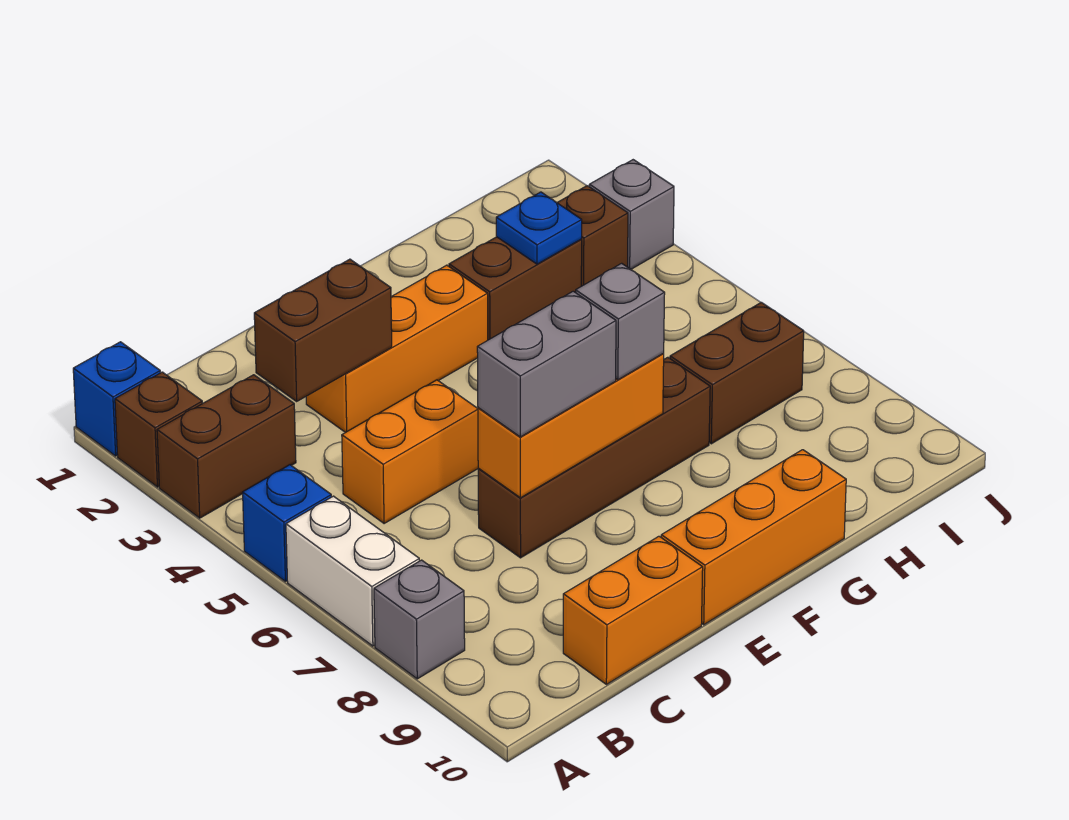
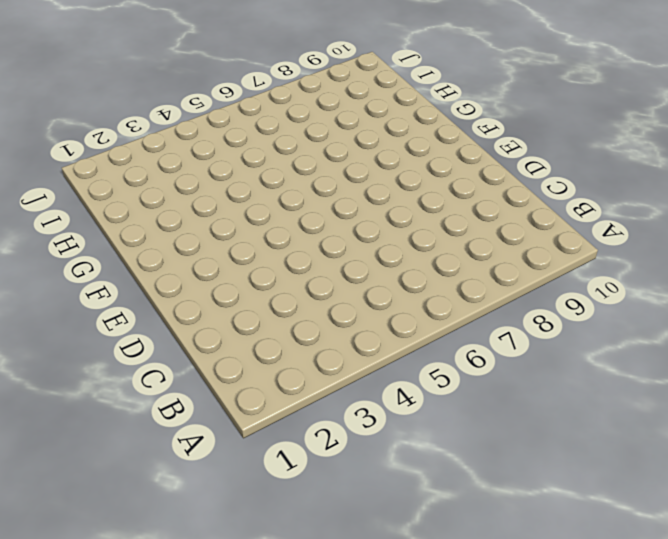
none -> blue 1x1 brick [73,342,160,456]
none -> brown 1x1 brick [115,372,202,487]
none -> brown 1x2 brick [157,375,296,518]

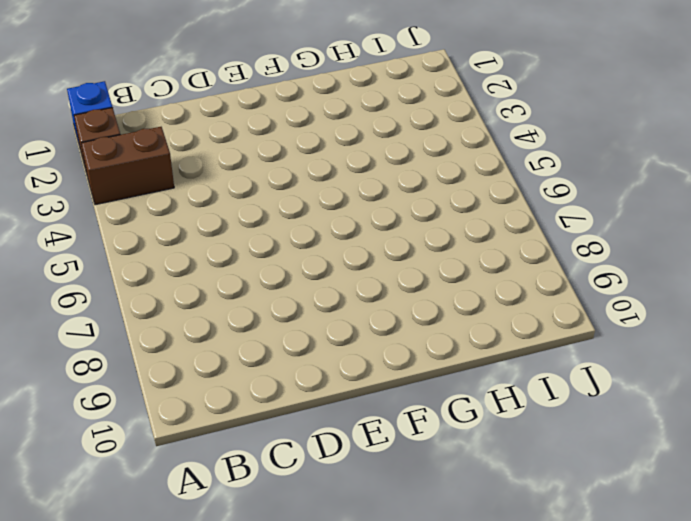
none -> blue 1x1 brick [243,465,331,581]
none -> white 1x2 brick [286,496,419,646]
none -> grey 1x1 brick [374,560,465,679]

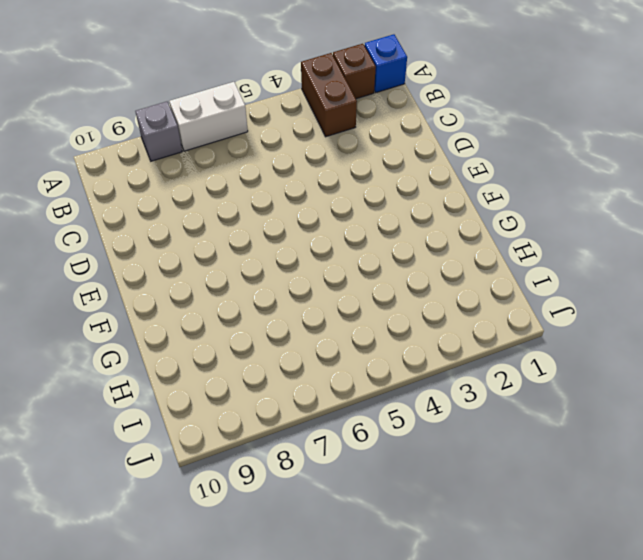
none -> blue 1x1 brick [243,465,331,581]
none -> orange 1x2 brick [342,380,478,524]
none -> orange 1x2 brick [563,536,703,684]

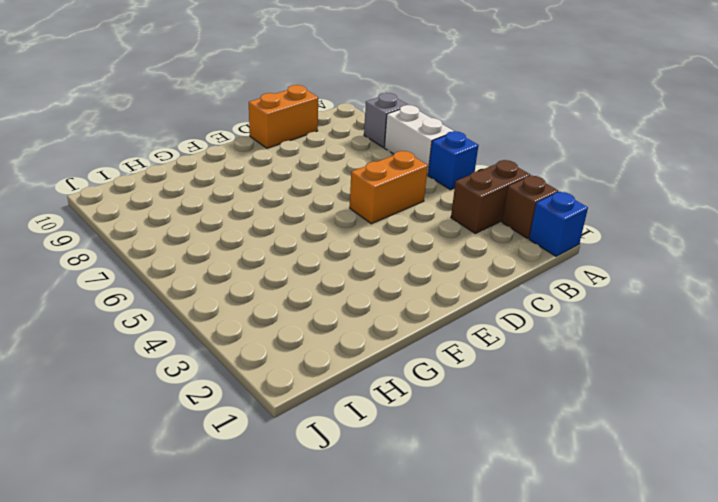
none -> orange 1x3 brick [306,265,488,433]
none -> brown 1x4 brick [478,357,710,558]
none -> orange 1x3 brick [661,450,846,625]

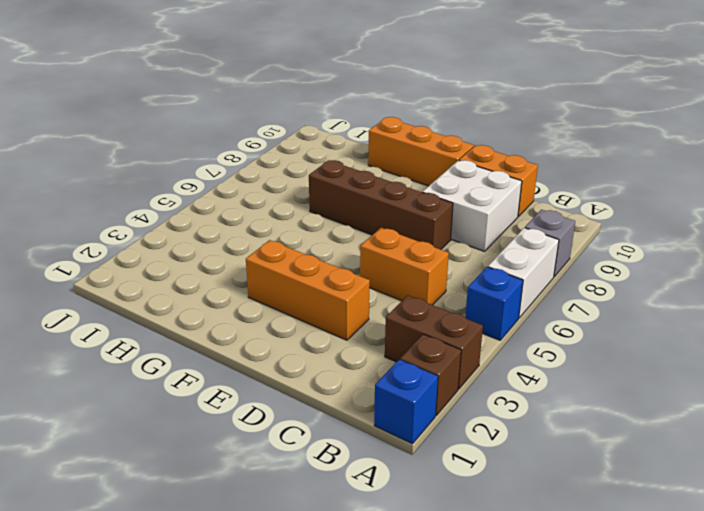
white 2x2 brick [422,160,522,251] -> none
none -> brown 1x2 brick [449,237,582,340]
none -> brown 1x2 brick [670,302,804,444]
none -> brown 1x1 brick [557,186,628,286]

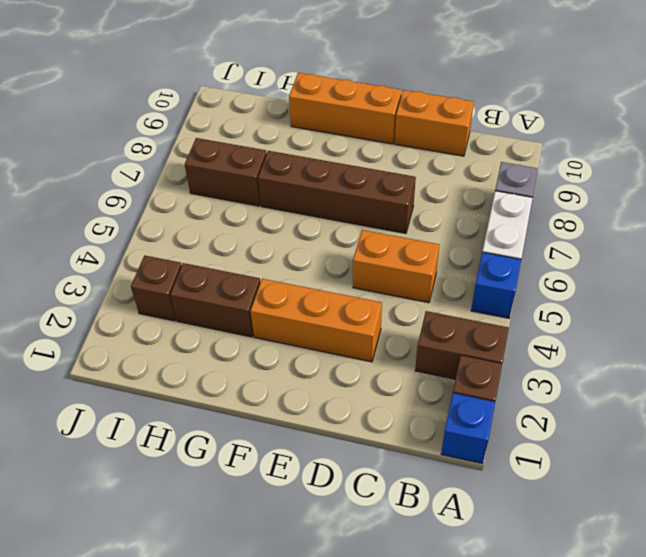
none -> grey 1x1 brick [589,160,674,269]
none -> brown 1x2 brick [254,259,392,401]
none -> orange 1x3 brick [478,354,664,498]

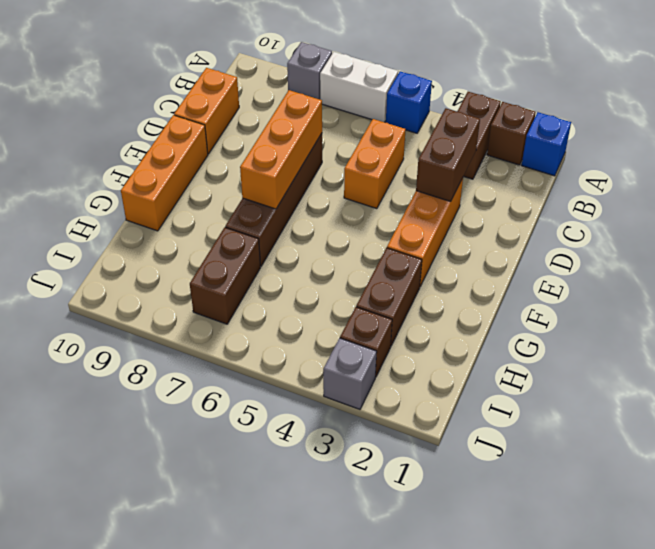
none -> blue 1x1 plate [496,192,582,264]
none -> grey 1x2 brick [477,291,616,437]
none -> grey 1x1 brick [576,263,665,380]

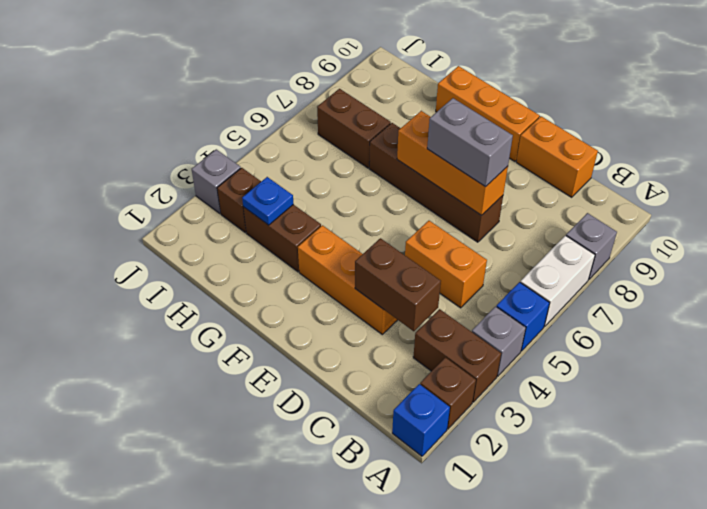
grey 1x1 brick [472,307,526,376] -> grey 1x1 brick moved to [576,263,665,380]

